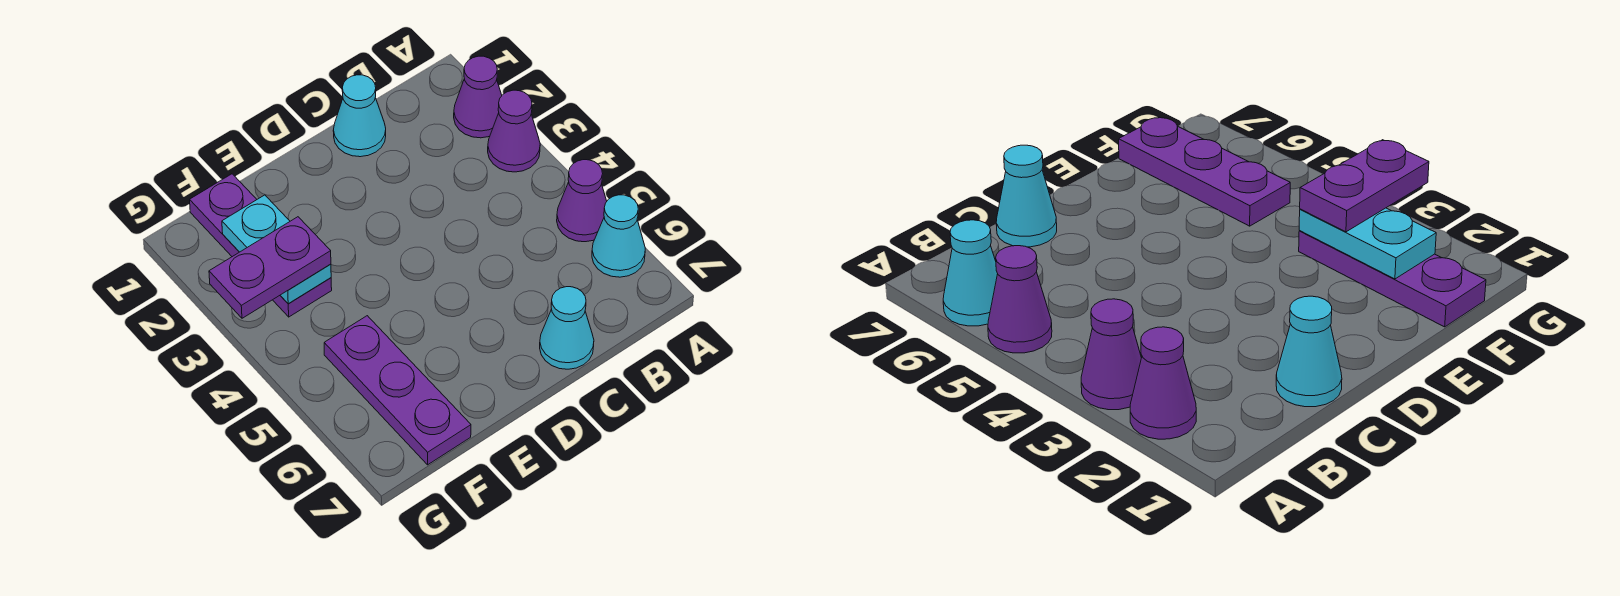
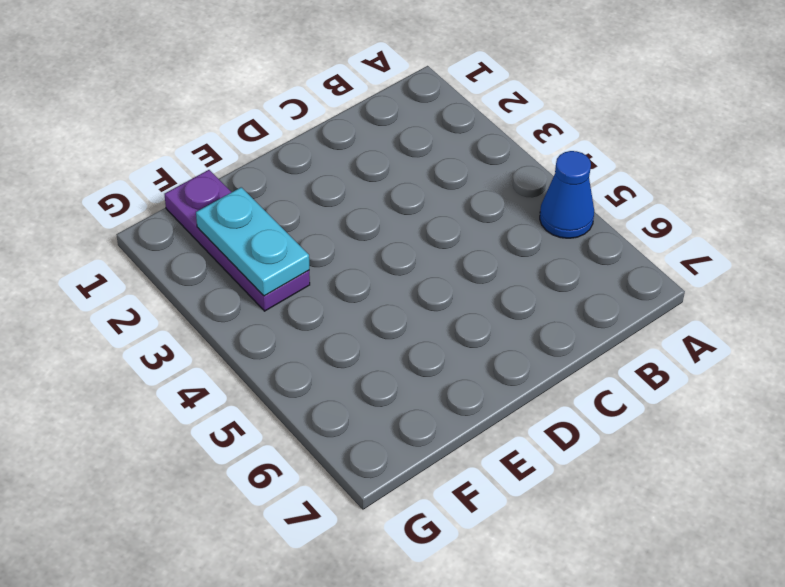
blue 1x1 cone [540,151,594,238] -> purple 1x1 cone [557,160,607,242]
none -> purple 1x1 cone [454,56,502,138]
none -> purple 1x1 cone [488,90,540,172]

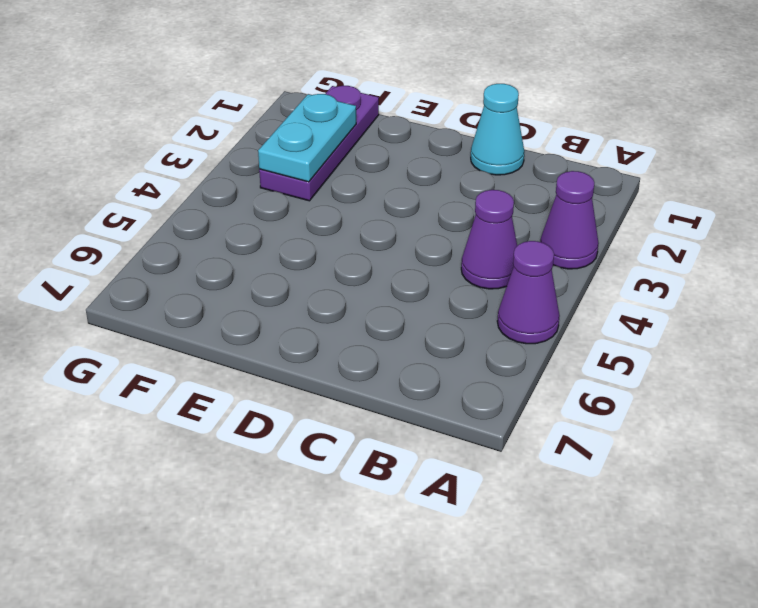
purple 1x1 cone [461,190,517,289] -> purple 1x1 cone moved to [454,56,502,138]
none -> cyan 1x1 cone [592,195,645,277]
none -> cyan 1x1 cone [540,287,594,369]

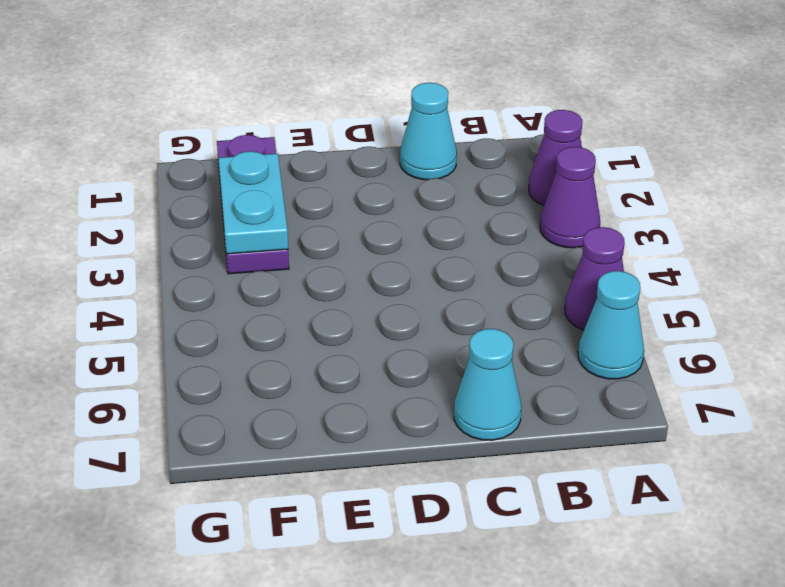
none -> purple 1x3 plate [324,316,471,465]
none -> purple 1x2 plate [209,217,331,318]

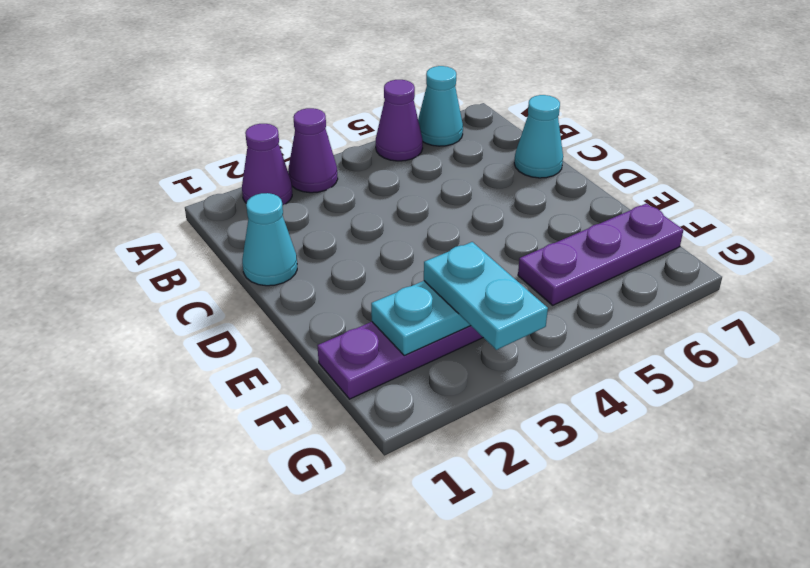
cyan 1x2 plate [424,242,548,350] -> purple 1x2 plate [209,217,331,318]

